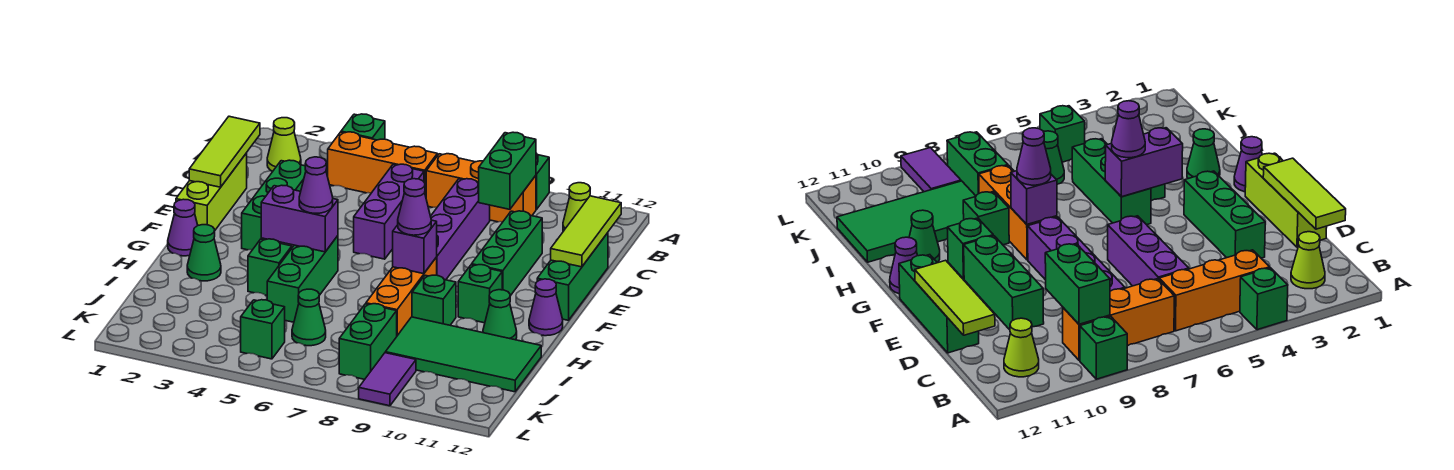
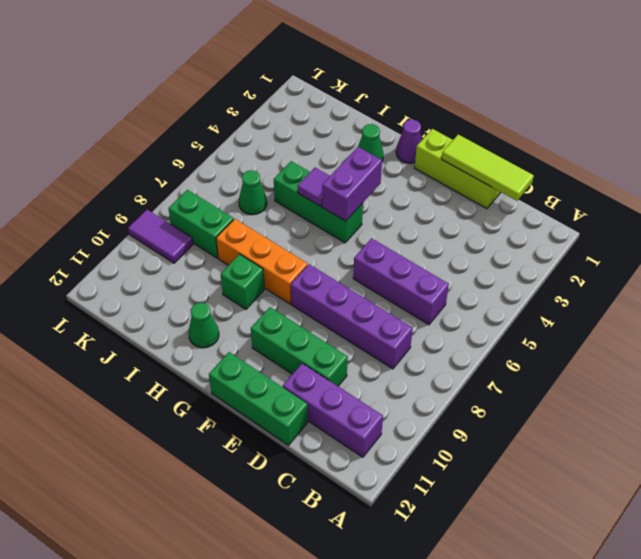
purple 1x3 brick [283,363,383,457] -> lime 1x1 cone [563,183,590,231]
purple 1x1 tile [298,168,330,206] -> none
none -> green 1x1 brick [341,114,385,140]
none -> green 1x1 brick [536,153,549,210]
none -> lime 1x1 cone [267,118,301,171]
none -> orange 1x3 brick [328,132,437,196]

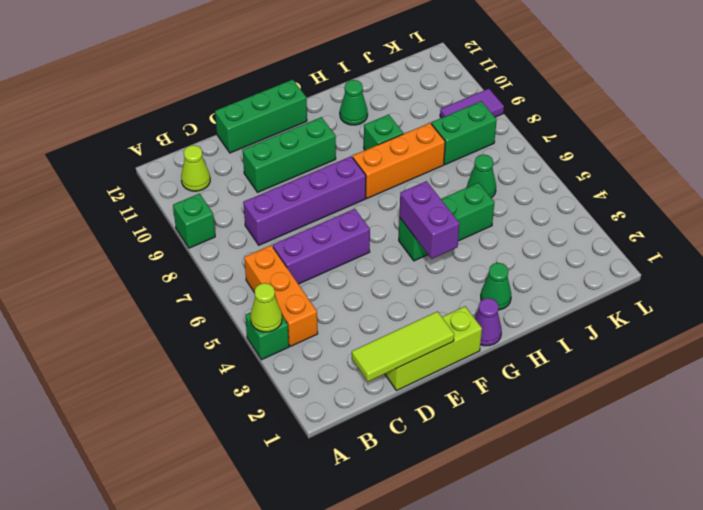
lime 1x1 cone [250,283,282,332] -> lime 1x1 cone moved to [267,118,301,171]
none -> orange 1x3 brick [426,154,536,222]
none -> green 1x3 brick [242,160,306,250]
none -> green 1x1 brick [458,265,502,323]
none -> purple 1x1 cone [529,279,563,336]

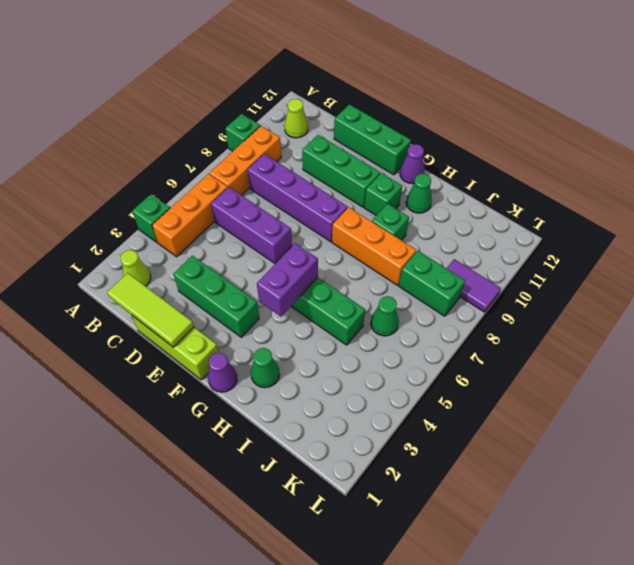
none -> green 1x1 brick [248,239,292,296]
none -> green 2x4 tile [385,317,541,392]
none -> green 1x1 brick [241,300,285,359]
none -> green 1x2 brick [479,132,536,209]

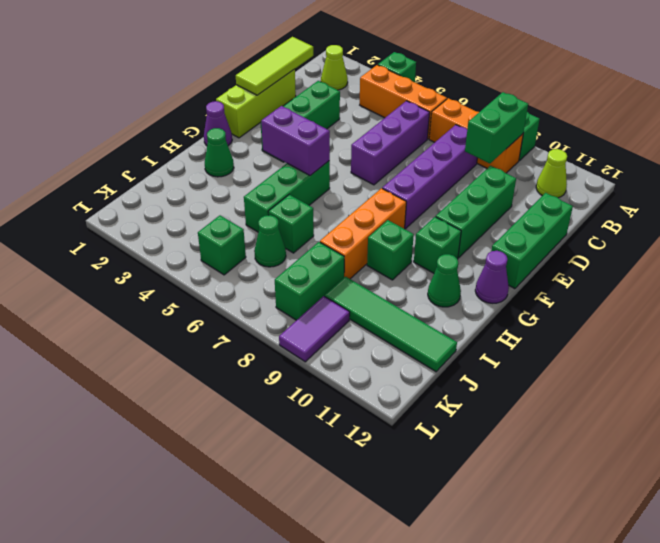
green 1x1 brick [268,195,314,253] -> green 1x1 brick moved to [248,239,292,296]
green 1x4 tile [325,277,457,372] -> green 2x4 tile [385,317,541,392]
none -> lime 1x3 tile [551,196,621,267]
none -> purple 1x1 brick [393,220,437,274]
none -> purple 1x1 cone [299,157,333,213]
none -> purple 1x1 cone [398,179,431,235]

